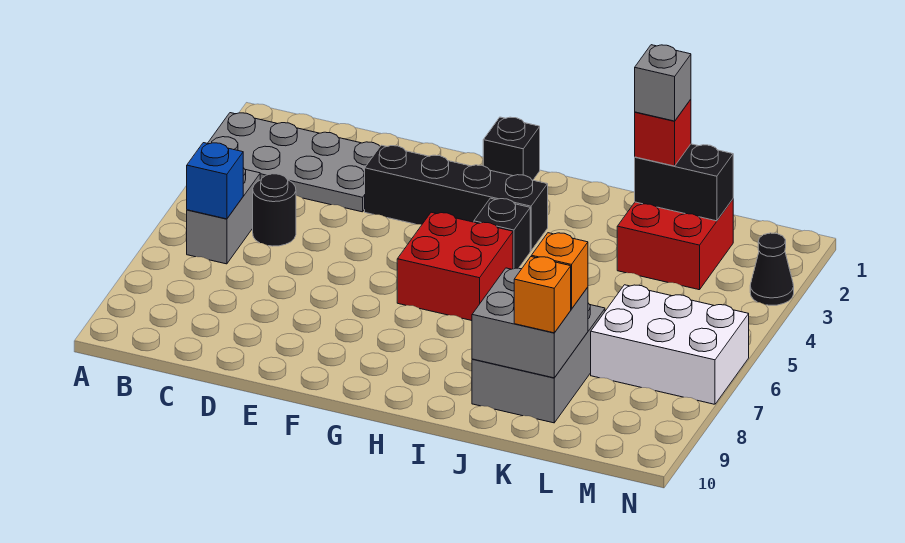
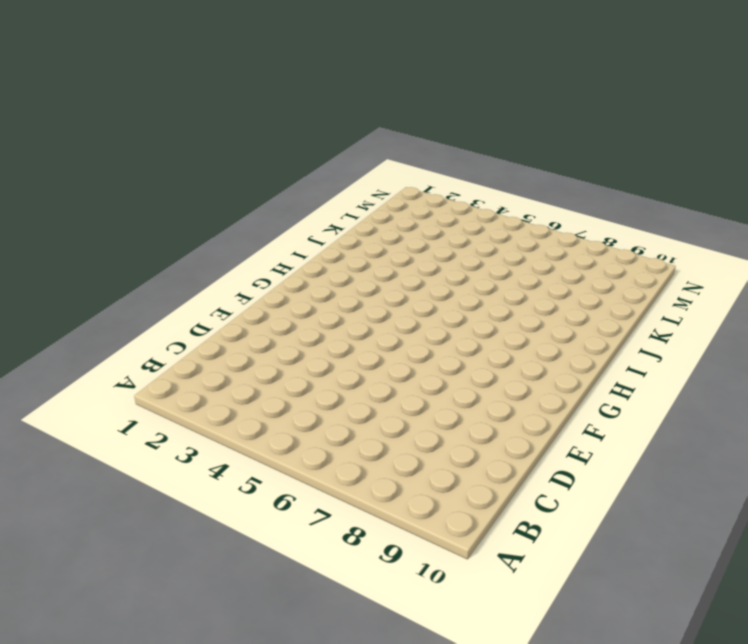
none -> grey 2x4 plate [208,113,380,212]
none -> grey 1x2 brick [187,168,260,264]
none -> black 1x1 round brick [253,174,296,246]

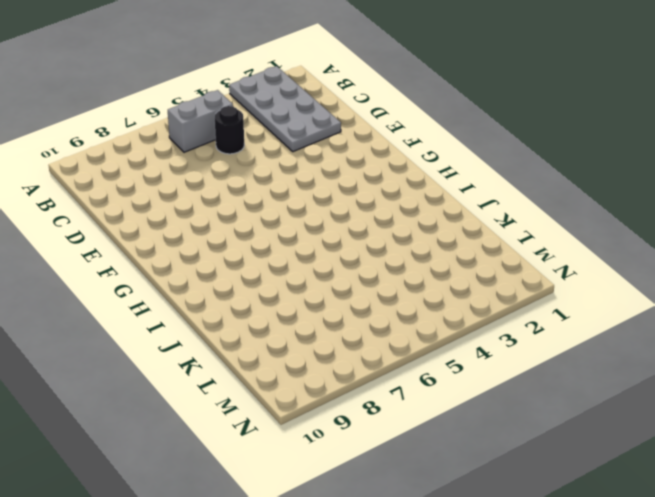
none -> black 1x4 brick [365,145,548,251]
none -> black 1x1 brick [483,117,540,180]
none -> red 2x2 brick [397,212,513,321]

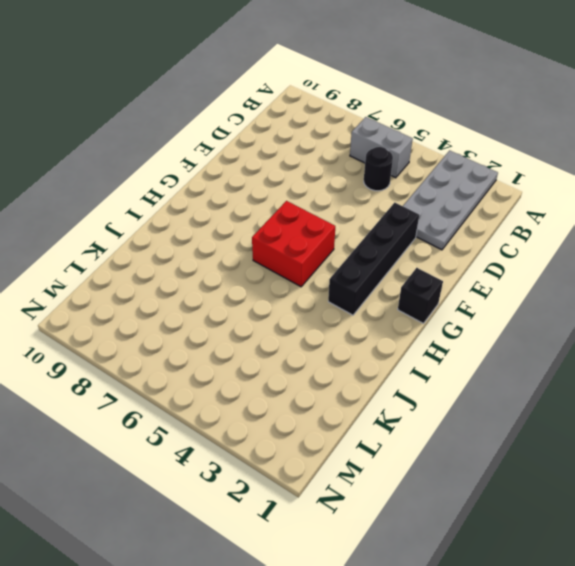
none -> black 1x1 brick [474,198,530,269]
none -> grey 2x3 brick [472,303,605,423]
none -> red 2x2 brick [617,199,733,290]

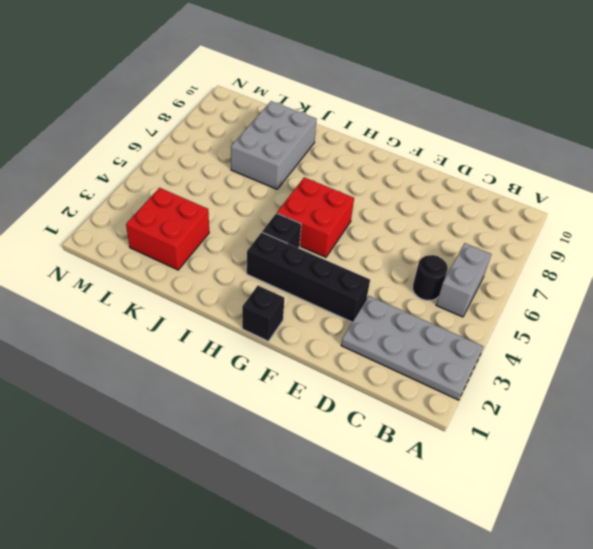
none -> white 2x3 brick [591,285,749,404]
none -> black 1x1 cone [750,233,794,305]
none -> blue 1x1 brick [187,143,243,219]

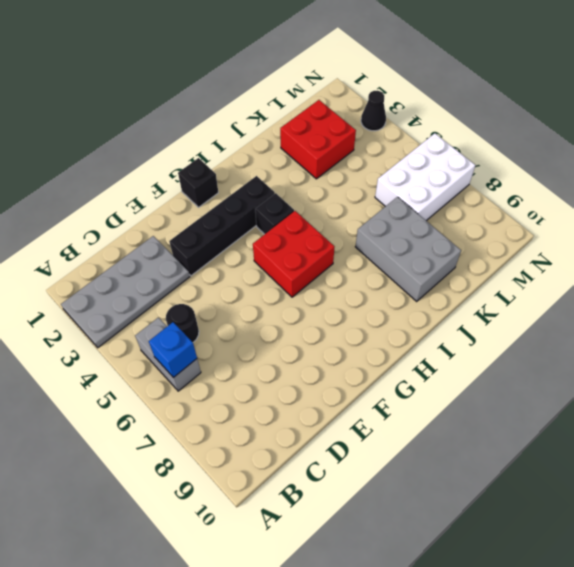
none -> grey 2x2 brick [472,268,588,378]
none -> black 1x2 brick [635,144,733,221]
none -> red 1x1 brick [635,99,691,166]

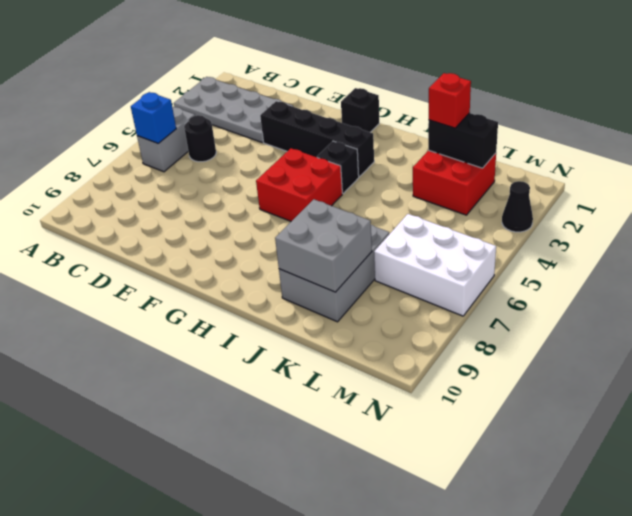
none -> orange 1x1 brick [531,233,588,309]
none -> orange 1x1 brick [514,257,571,333]
none -> grey 1x1 brick [635,45,691,121]

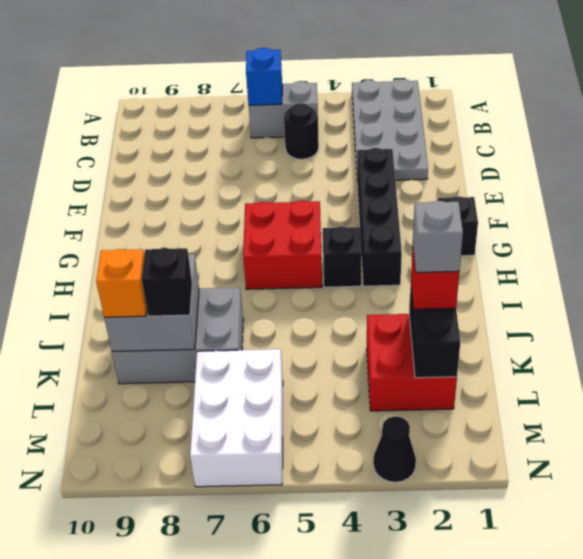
black 1x1 brick [142,248,192,316] -> orange 1x1 brick [531,233,588,309]

